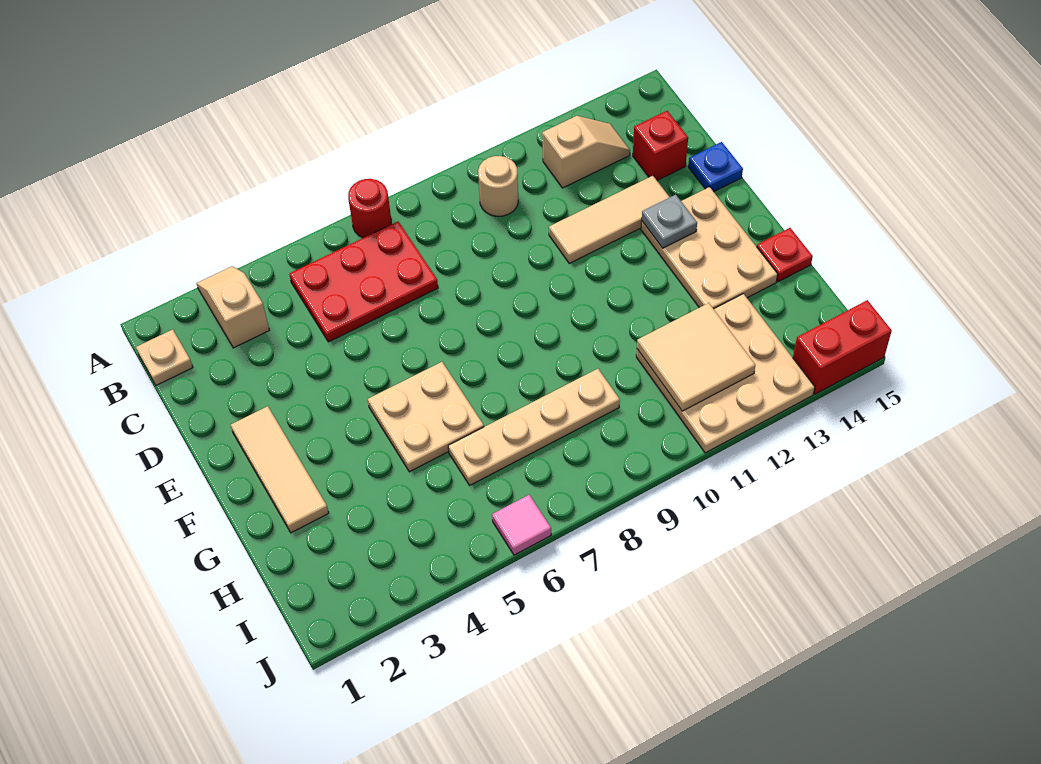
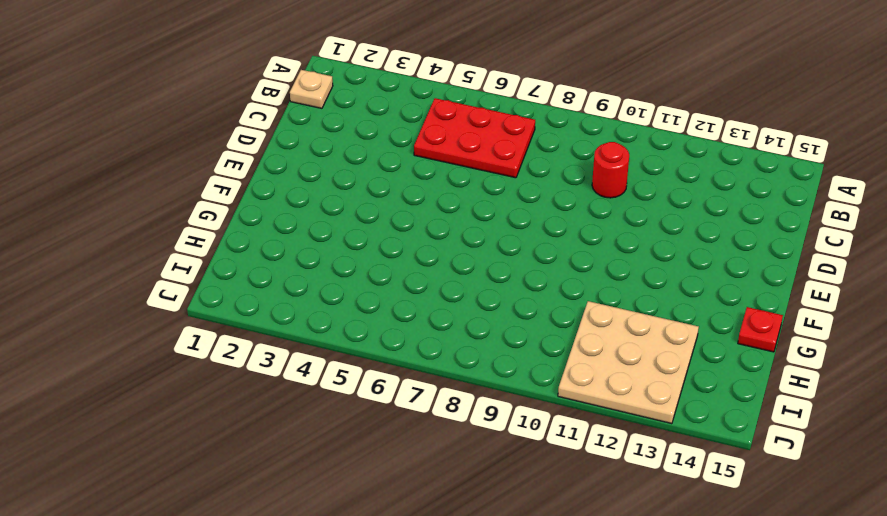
red 1x1 round brick [592,142,629,198] -> red 1x1 round brick moved to [348,179,391,238]
none -> tan 1x2 slope [197,266,269,348]
none -> tan 1x1 round brick [478,156,518,216]
none -> tan 1x2 slope [542,116,630,188]

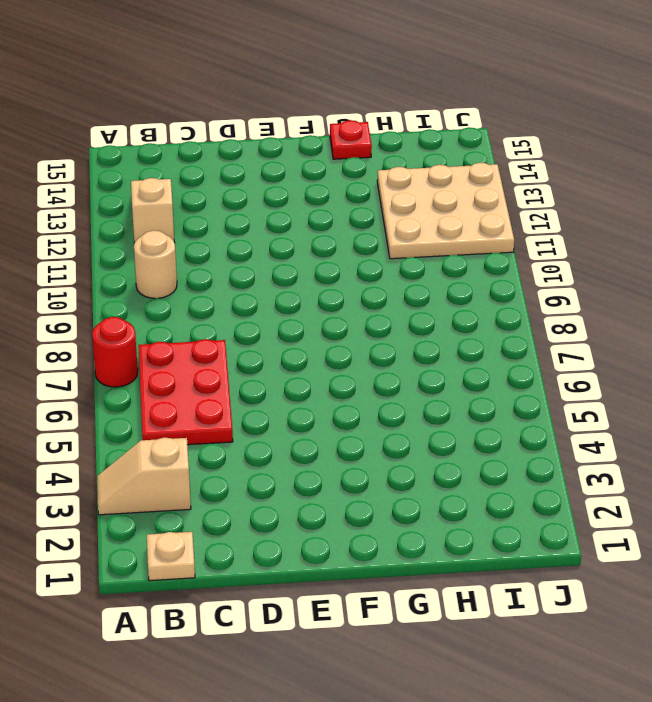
none -> red 1x1 brick [633,111,688,180]
none -> tan 1x3 tile [549,176,670,263]
none -> blue 1x1 plate [688,142,743,192]

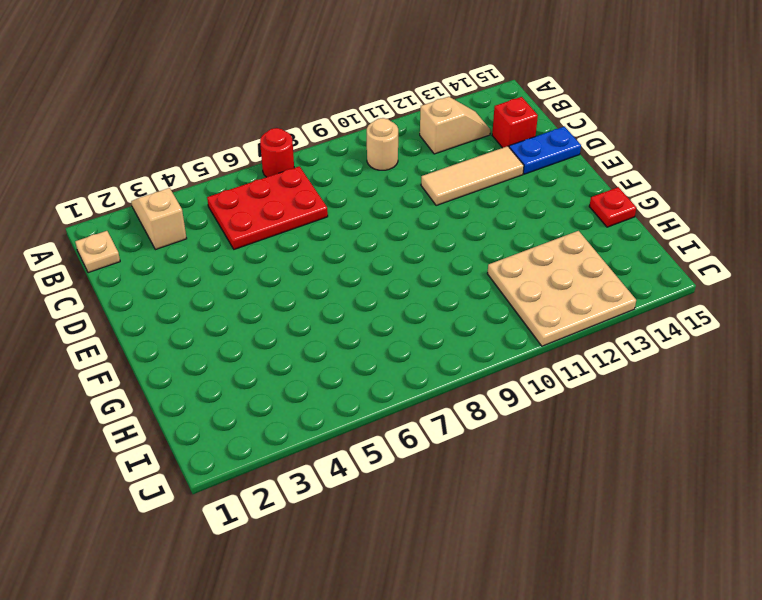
blue 1x2 plate [509,127,581,174] -> blue 1x1 plate [688,142,743,192]
none -> tan 1x3 tile [231,406,329,533]
none -> tan 2x3 plate [641,187,778,309]
none -> tan 2x2 plate [368,362,484,472]

